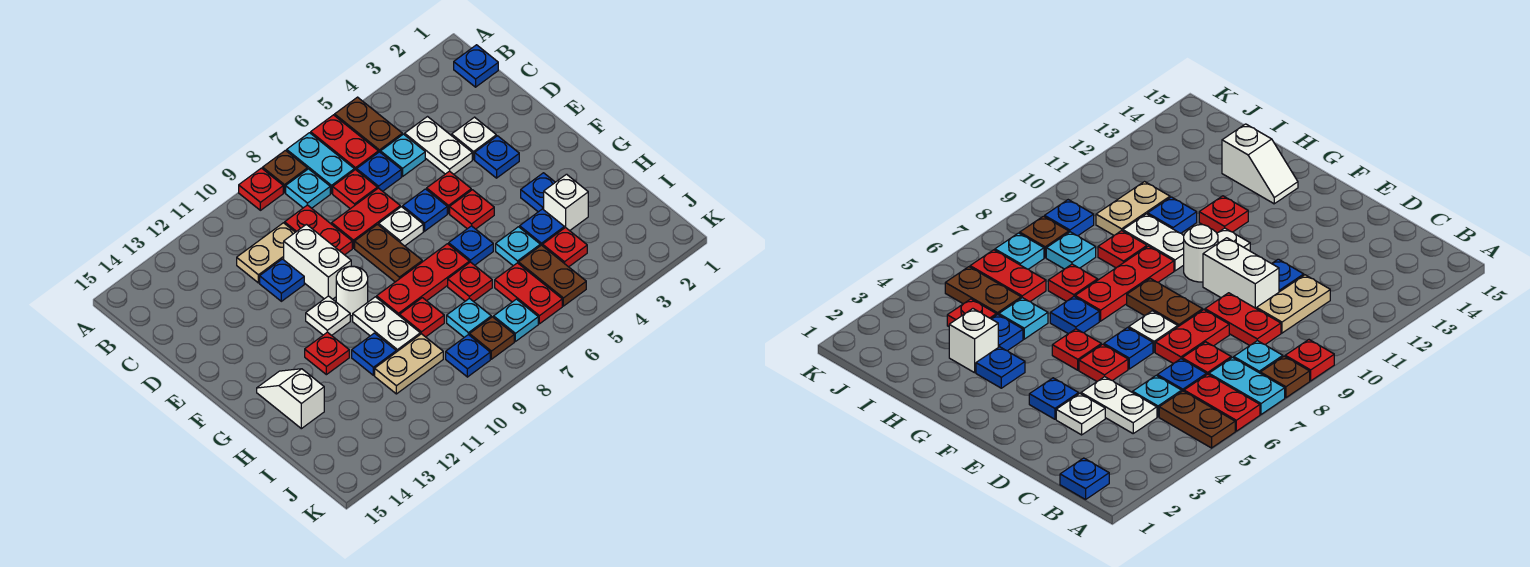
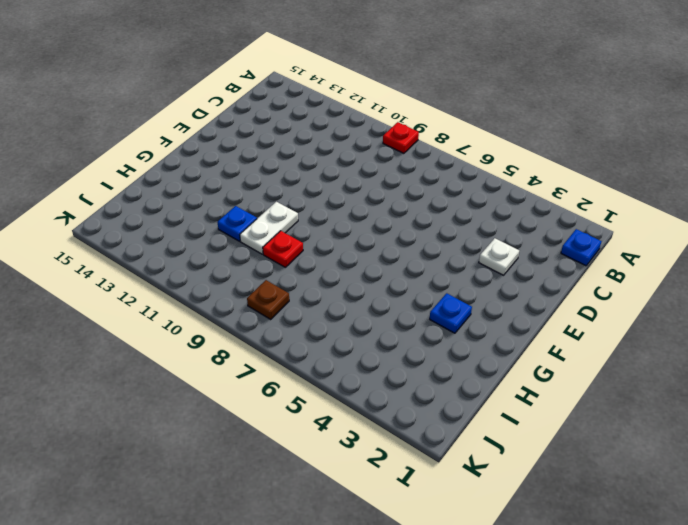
none -> brown 1x2 plate [335,97,402,153]
none -> red 1x2 plate [311,115,378,170]
none -> cyan 1x2 plate [287,133,354,193]
none -> brown 1x1 plate [263,150,307,193]

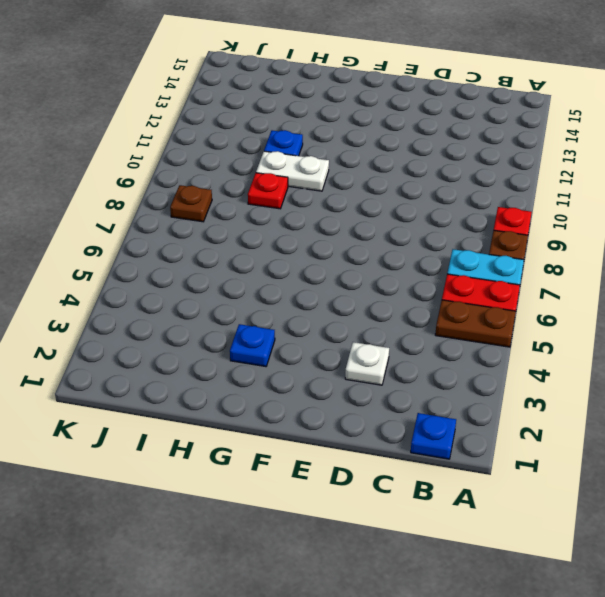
none -> cyan 1x1 plate [286,169,330,208]
none -> white 1x2 plate [405,117,472,174]
none -> cyan 1x1 plate [381,134,425,177]
none -> blue 1x1 plate [357,152,401,191]

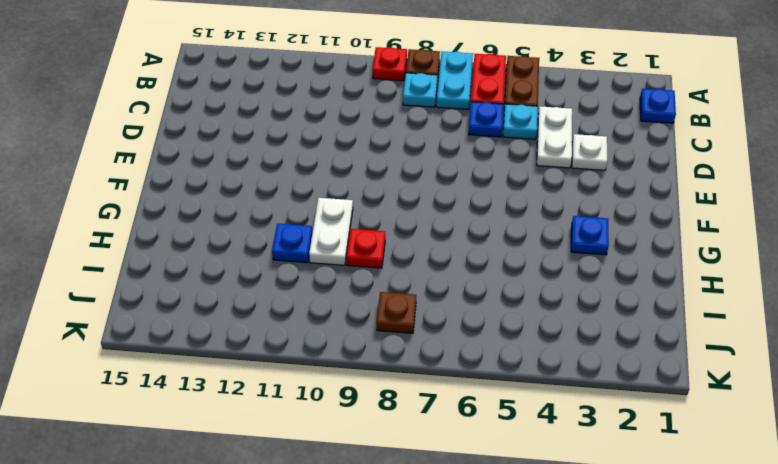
none -> red 1x1 plate [333,170,377,209]
none -> red 1x2 plate [285,205,352,255]
none -> tan 1x2 plate [237,223,295,283]
none -> red 1x2 plate [332,188,400,248]

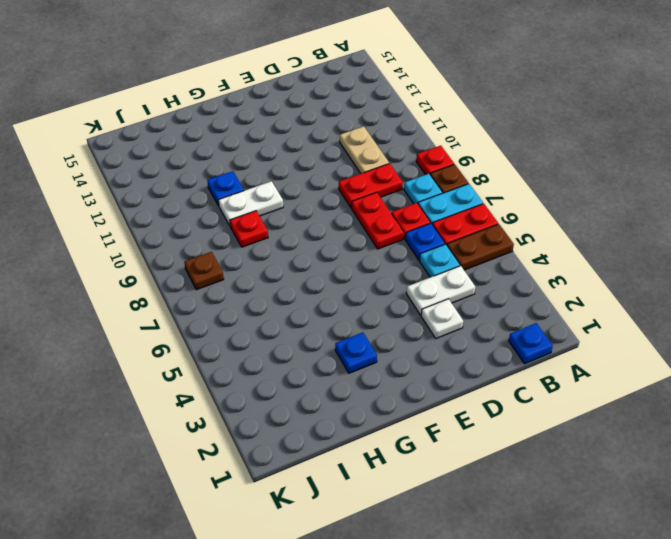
none -> white 1x2 brick [284,224,351,299]
none -> blue 1x1 plate [260,259,304,301]
none -> blue 1x1 plate [475,136,519,178]
none -> red 1x1 plate [427,171,471,214]

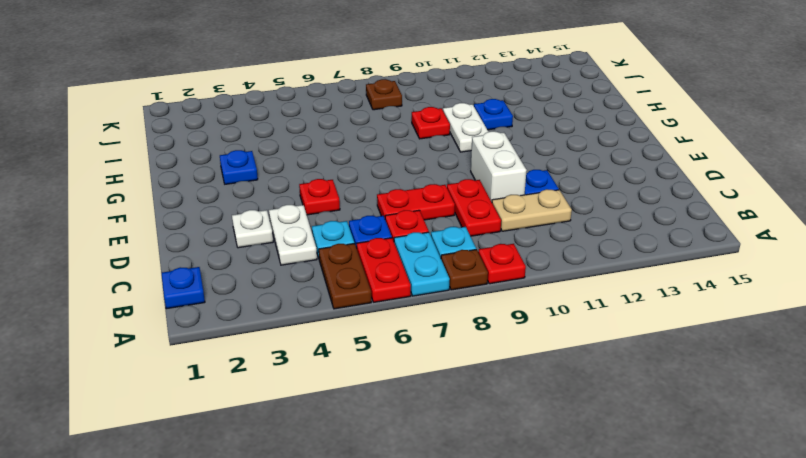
none -> blue 1x1 plate [475,136,519,178]
none -> blue 1x1 plate [403,189,447,231]
none -> white 1x1 plate [379,207,423,246]
none -> brown 1x2 plate [355,224,422,282]

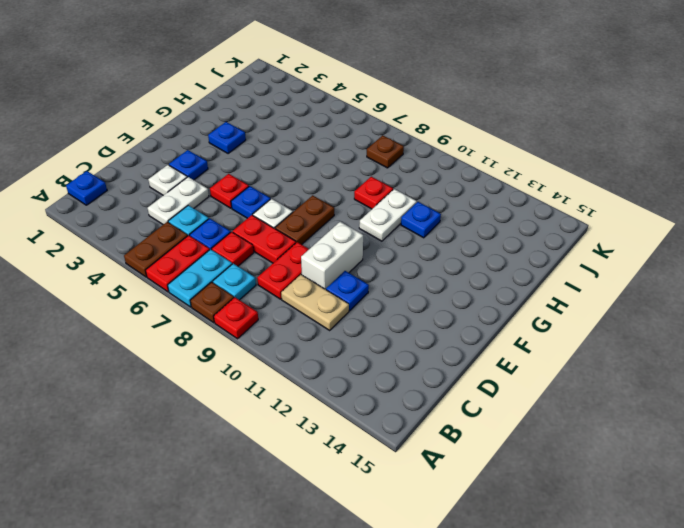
none -> red 1x1 plate [450,190,494,229]
none -> white 1x1 round brick [336,266,368,316]
none -> white 1x1 plate [306,296,350,335]
none -> blue 1x1 plate [449,226,493,265]

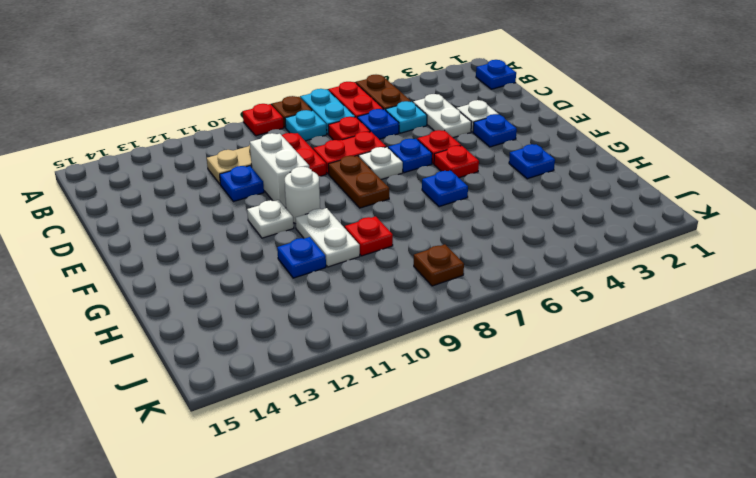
none -> red 1x3 plate [377,244,469,316]
none -> red 1x1 plate [305,332,349,375]
none -> white 1x2 slope [257,369,324,429]
none -> white 1x1 brick [544,174,588,231]

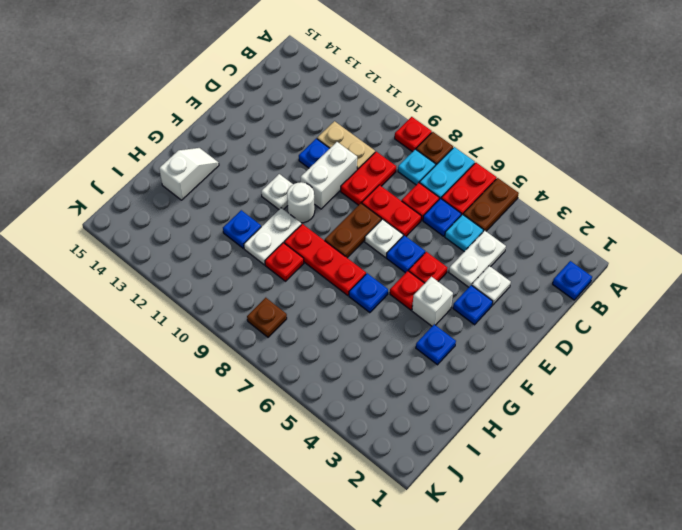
white 1x1 brick [412,277,453,326] -> white 1x1 brick moved to [544,174,588,231]
none -> red 1x1 plate [305,332,349,375]
none -> blue 1x1 plate [520,209,564,246]
none -> cyan 1x1 plate [496,227,540,266]
none -> red 1x1 plate [448,262,492,302]

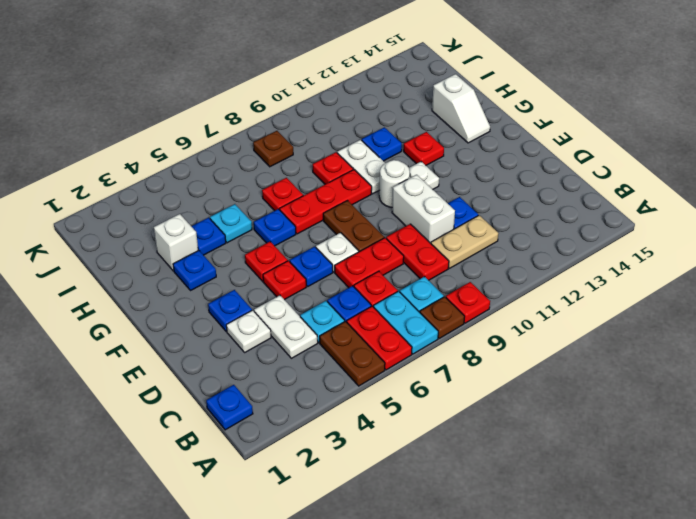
none -> red 1x1 plate [543,227,587,267]
none -> brown 1x2 plate [519,245,586,306]
none -> red 1x2 plate [495,263,562,324]
none -> cyan 1x1 plate [447,298,491,337]

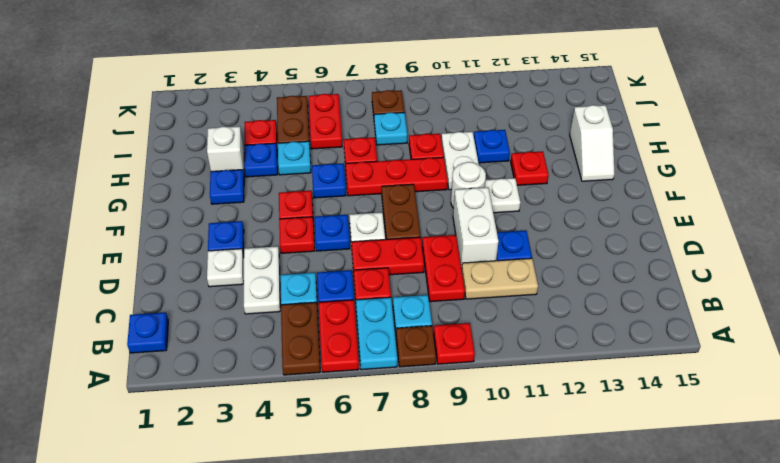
none -> tan 1x2 plate [375,334,443,394]
none -> cyan 1x1 plate [494,299,538,341]
none -> blue 1x1 plate [446,335,490,377]

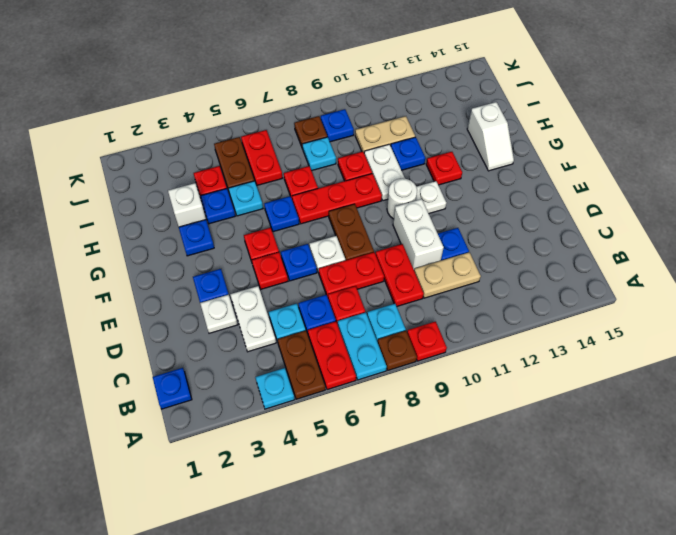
cyan 1x1 plate [255,368,295,409] -> cyan 1x1 plate moved to [494,299,538,341]

